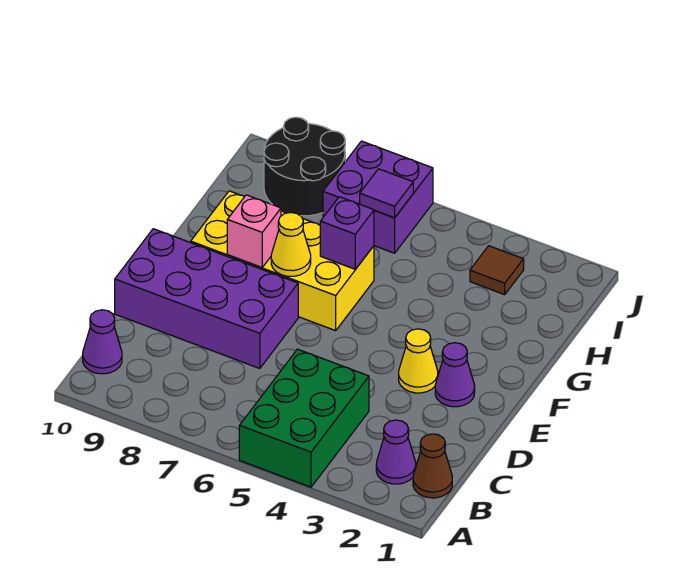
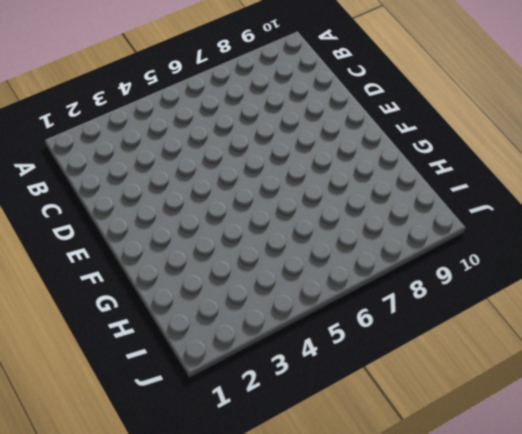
none -> green 2x3 brick [239,349,369,487]
none -> brown 1x1 cone [413,434,452,498]
none -> purple 1x1 cone [376,420,416,484]

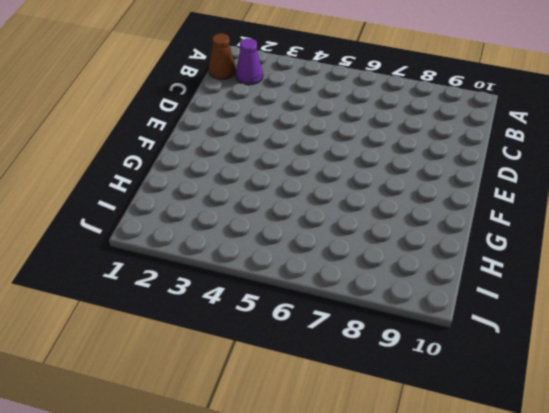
none -> green 2x3 brick [239,349,369,487]
none -> purple 1x1 cone [83,310,122,374]
none -> purple 2x4 brick [115,229,298,368]

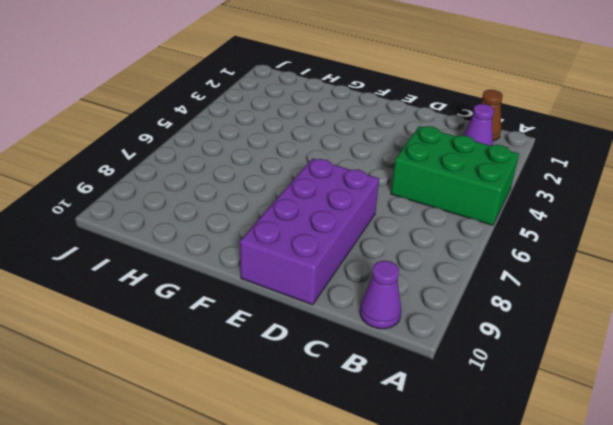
none -> purple 1x1 cone [435,343,475,407]
none -> yellow 1x1 cone [399,329,438,393]
none -> yellow 2x4 brick [191,191,374,331]

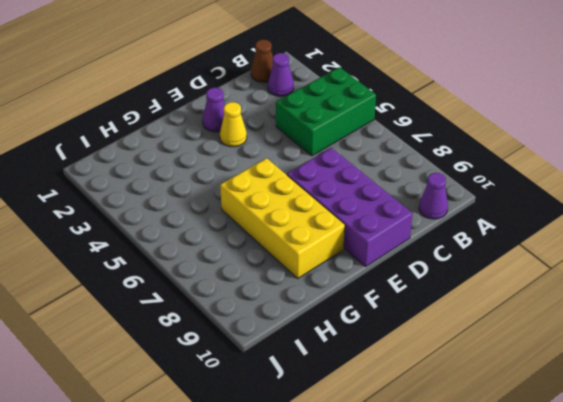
none -> brown 1x1 tile [470,246,524,295]
none -> purple 2x2 brick [323,141,433,253]
none -> black 2x2 round brick [264,117,345,216]

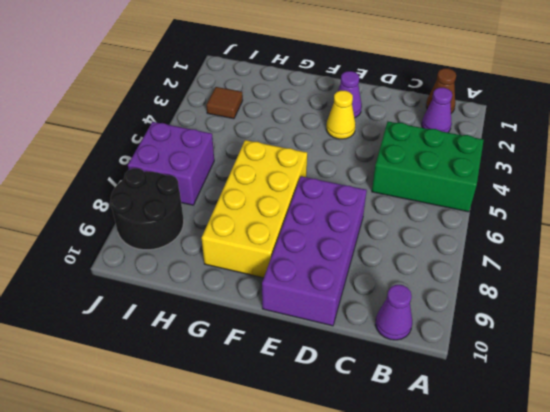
none -> yellow 1x1 cone [271,212,311,276]
none -> pink 1x1 brick [227,195,281,268]
none -> purple 1x1 brick [320,197,374,269]

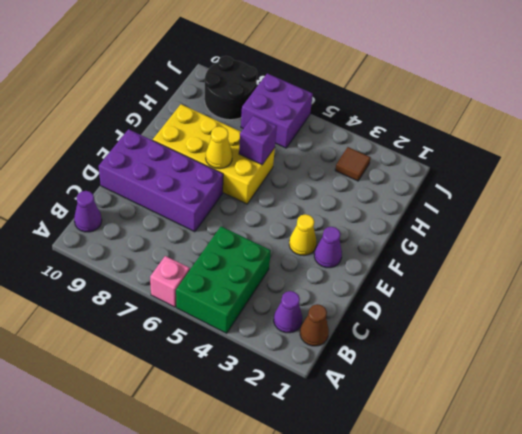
pink 1x1 brick [150,256,190,307] -> pink 1x1 brick moved to [227,195,281,268]
none -> purple 1x1 tile [360,169,413,218]

